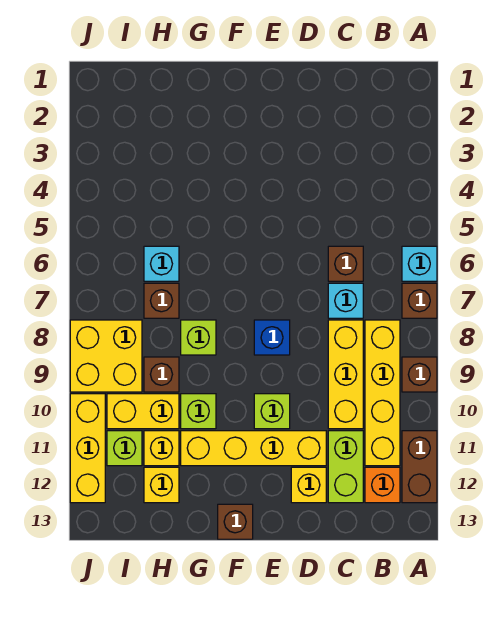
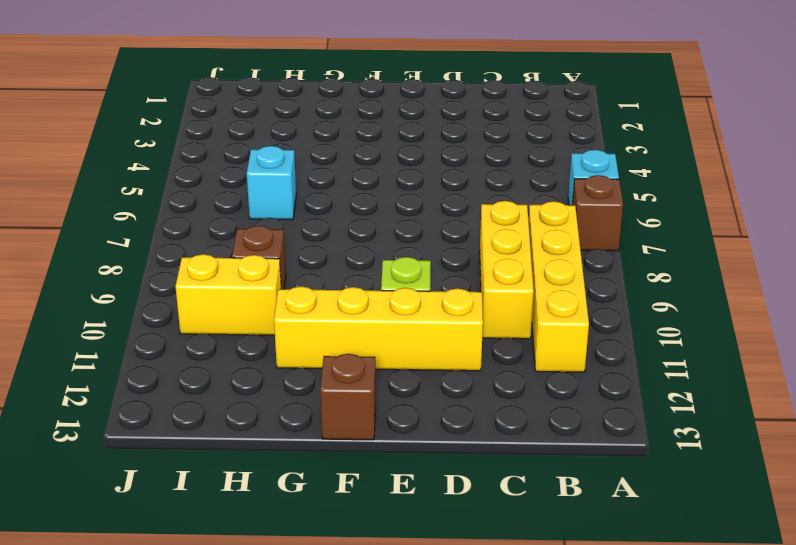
none -> brown 1x1 brick [402,357,437,392]
none -> brown 1x2 brick [402,431,437,503]
none -> orange 1x1 brick [365,467,400,503]

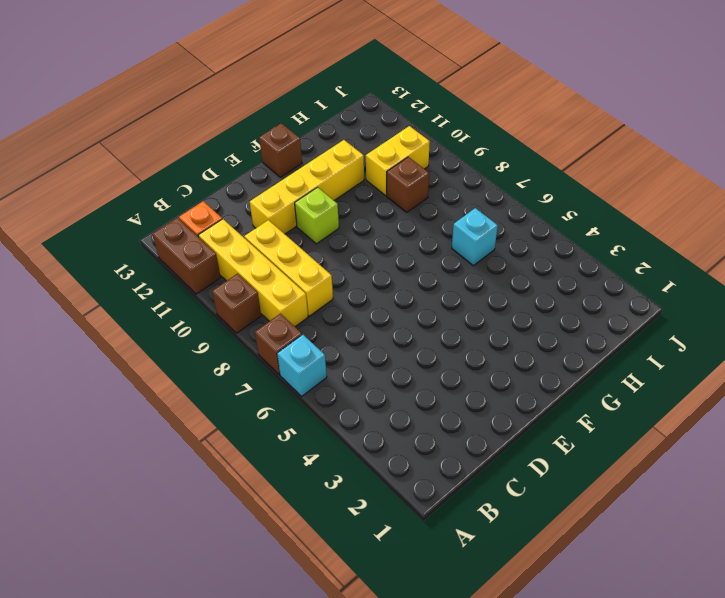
none -> brown 1x1 brick [328,246,363,281]
none -> cyan 1x1 brick [328,283,363,318]
none -> lime 1x2 brick [328,431,363,503]

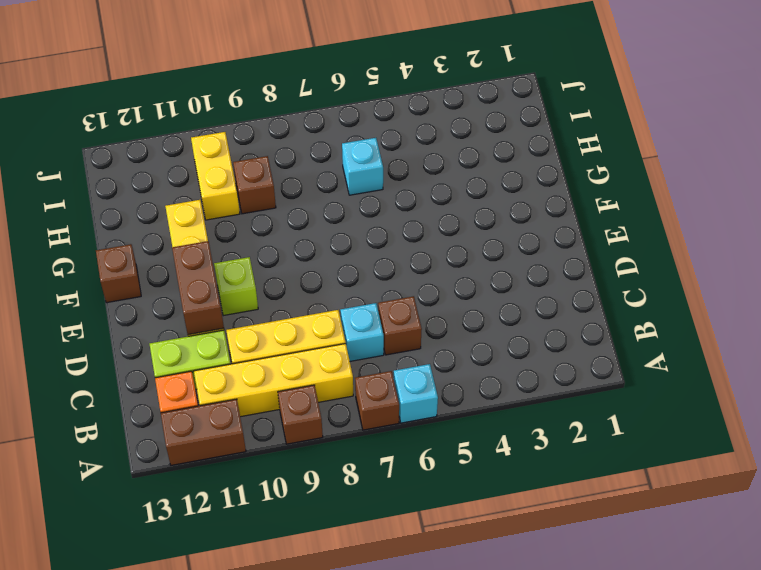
brown 1x2 brick [172,241,224,335] -> none
none -> yellow 1x1 brick [291,467,326,503]
none -> blue 1x1 brick [254,320,290,355]
none -> lime 1x1 brick [181,320,216,355]

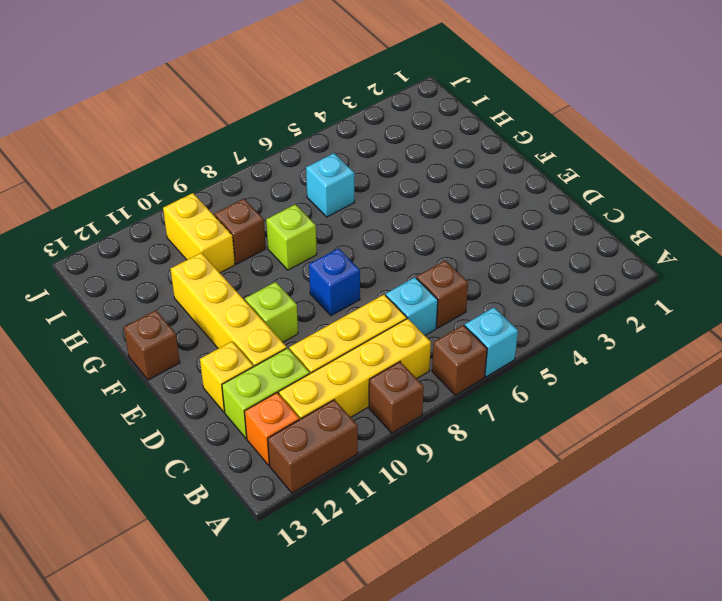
none -> lime 1x1 brick [181,394,216,429]
none -> brown 1x1 brick [144,283,179,318]
none -> yellow 1x1 brick [144,431,179,466]

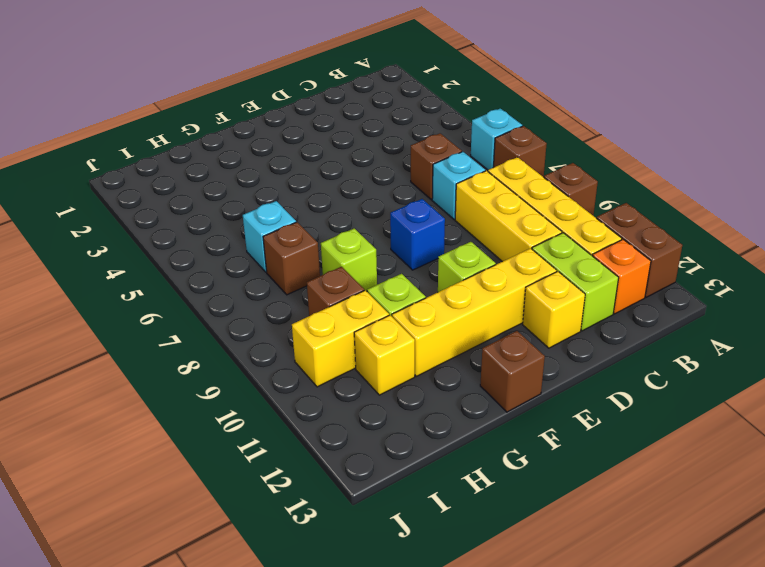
none -> yellow 1x1 brick [144,467,179,503]
none -> yellow 2x2 brick [70,320,142,392]
none -> lime 1x1 brick [107,431,142,466]

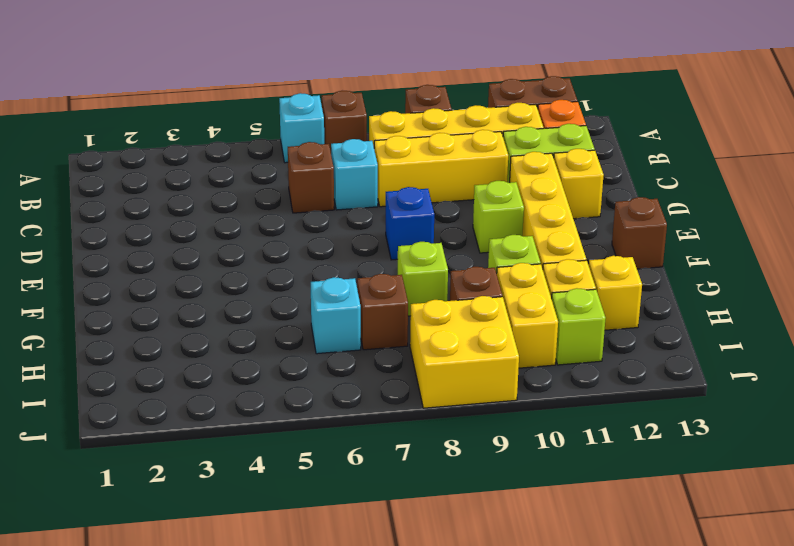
none -> yellow 1x3 brick [70,394,105,503]

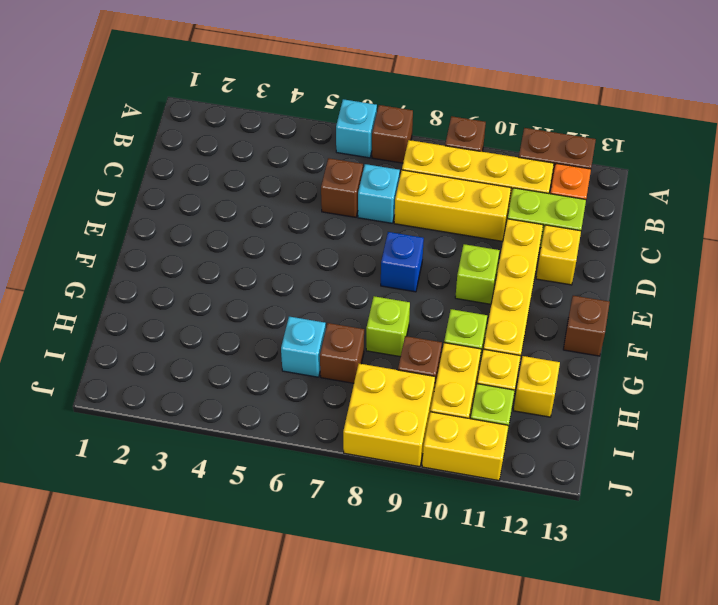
yellow 1x2 brick [422,412,509,481] -> yellow 1x3 brick [70,394,105,503]

